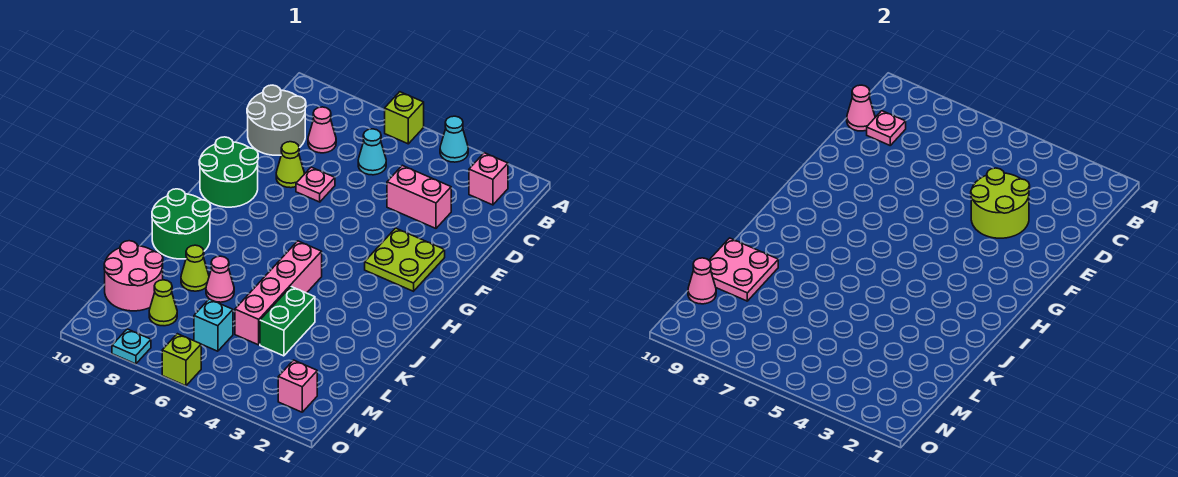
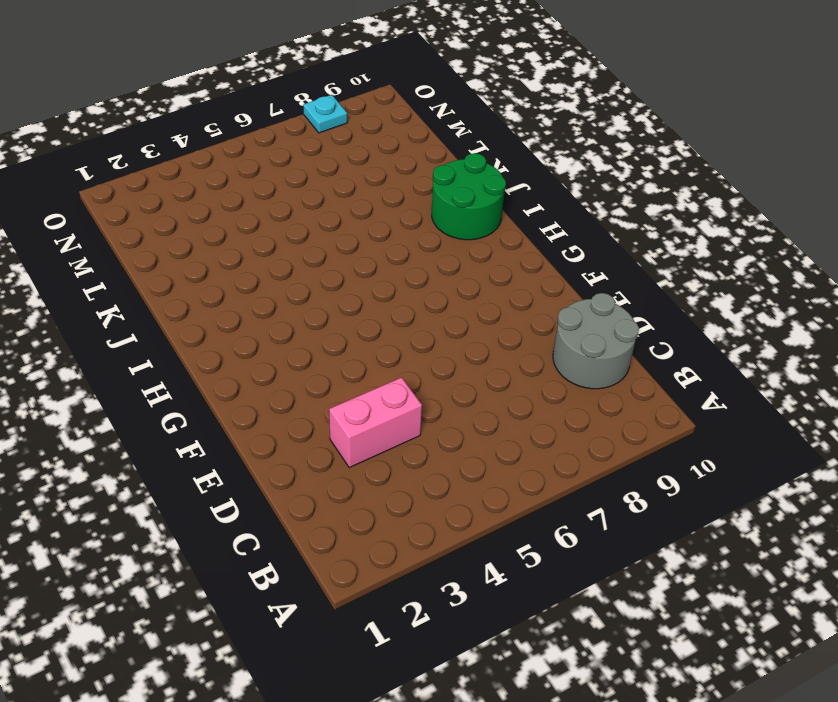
none -> cyan 1x1 cone [440,116,468,162]
none -> lime 1x1 brick [385,92,424,144]
none -> pink 1x1 brick [469,153,508,205]

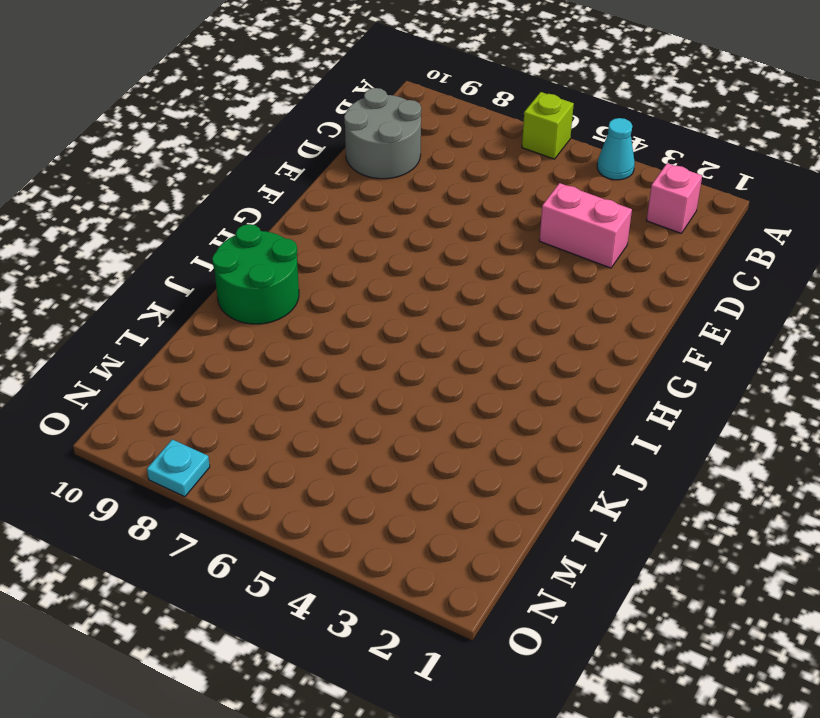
none -> cyan 1x1 cone [358,129,386,175]
none -> pink 1x1 cone [308,107,336,153]
none -> pink 1x1 plate [296,167,335,202]

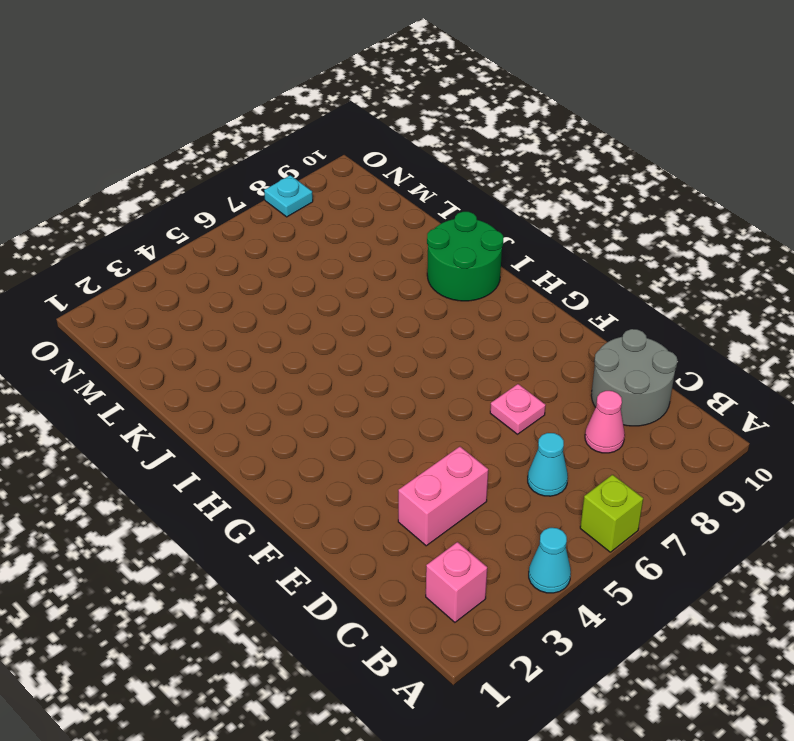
none -> lime 1x1 cone [276,142,304,188]
none -> lime 2x2 plate [365,228,445,291]
none -> green 2x2 round brick [199,137,258,207]

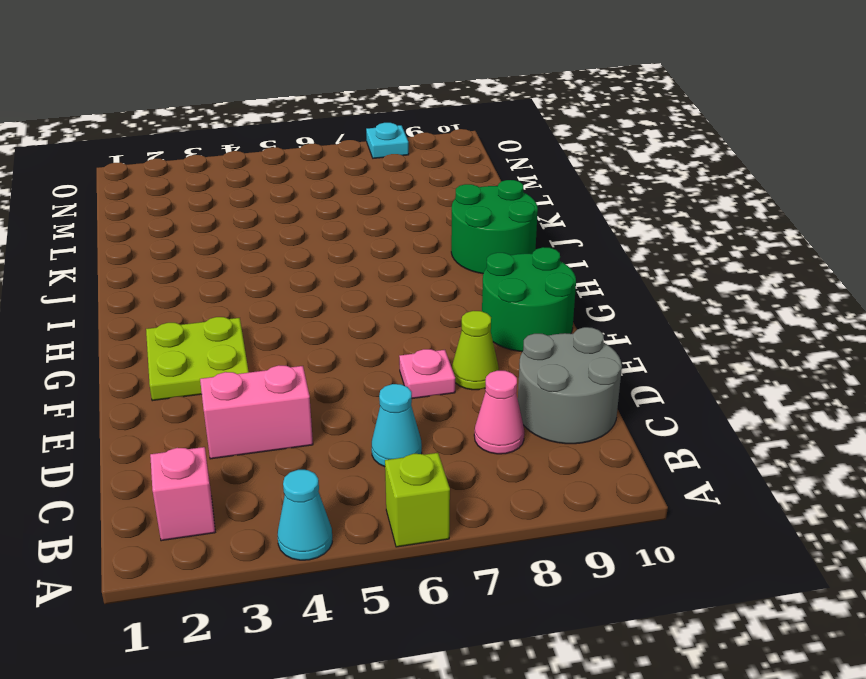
none -> pink 1x4 brick [235,241,322,345]
none -> green 1x2 brick [260,287,315,356]
none -> pink 1x1 cone [206,256,234,302]

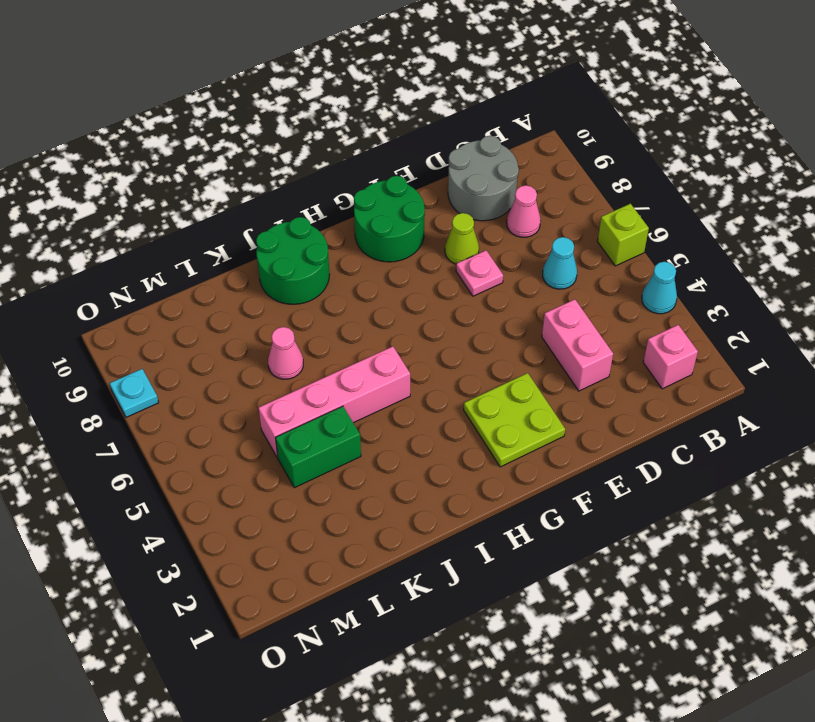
none -> lime 1x1 cone [181,245,209,291]
none -> pink 2x2 round brick [104,241,163,311]
none -> cyan 1x1 brick [194,299,233,351]

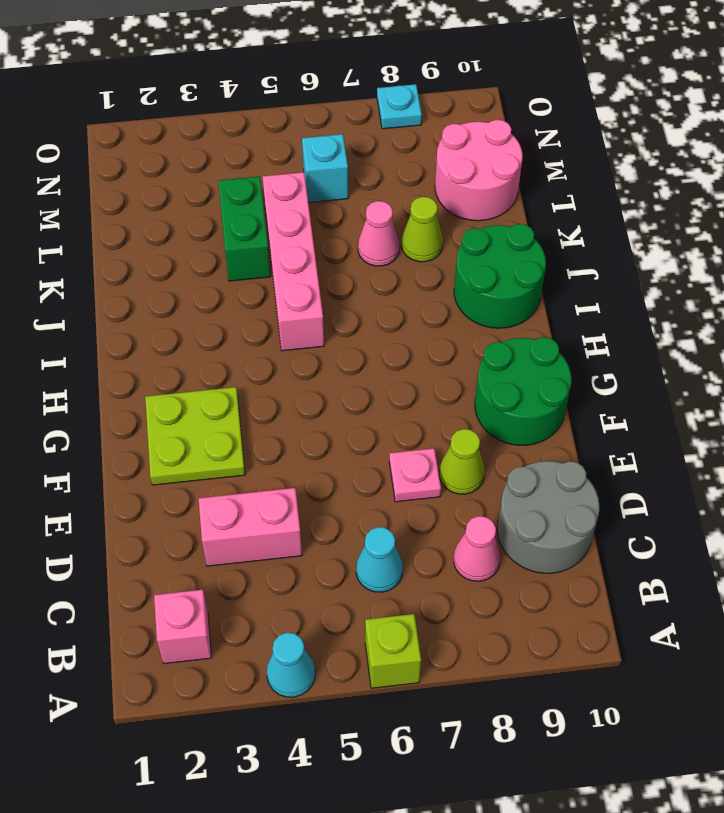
none -> lime 1x1 cone [149,280,177,326]
none -> pink 1x1 brick [278,360,317,412]
none -> lime 1x1 brick [162,334,201,386]

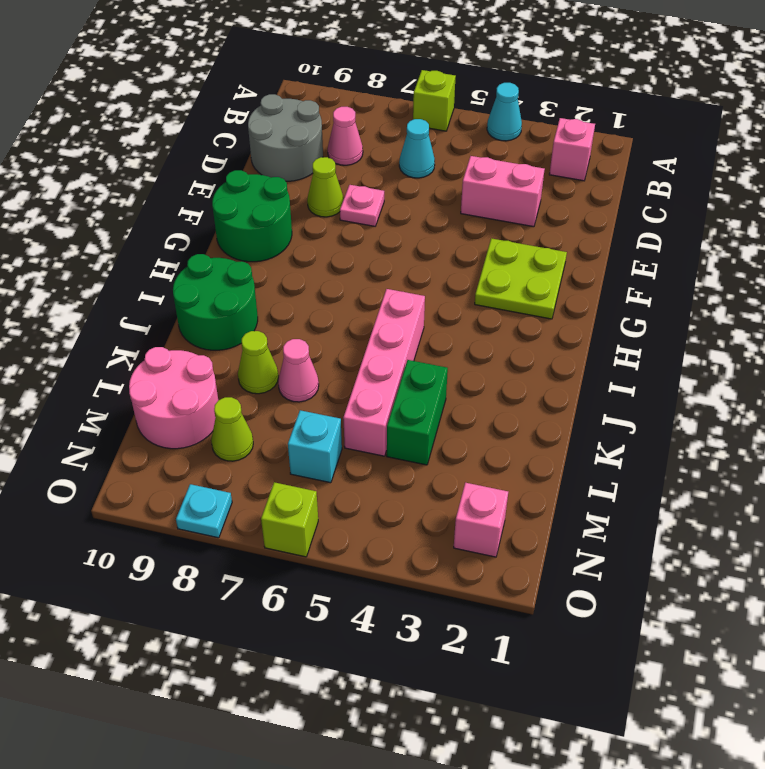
none -> pink 1x1 plate [867,111,906,145]
none -> pink 1x1 cone [847,85,875,131]
none -> lime 2x2 round brick [971,168,1030,238]

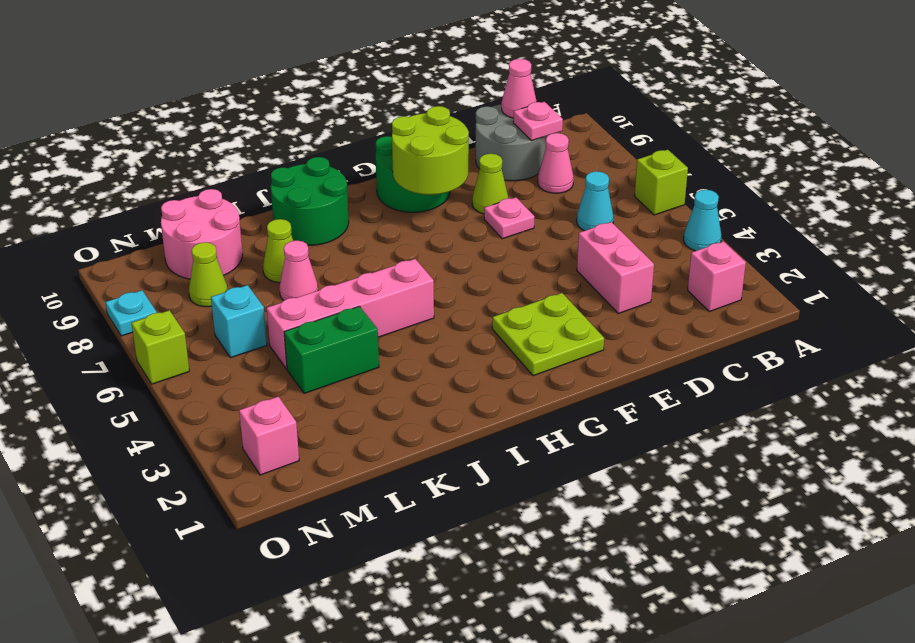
lime 2x2 round brick [392,106,469,195] -> lime 2x2 round brick moved to [971,168,1030,238]
none -> pink 2x2 plate [709,238,778,301]
none -> pink 1x1 cone [688,258,716,304]

